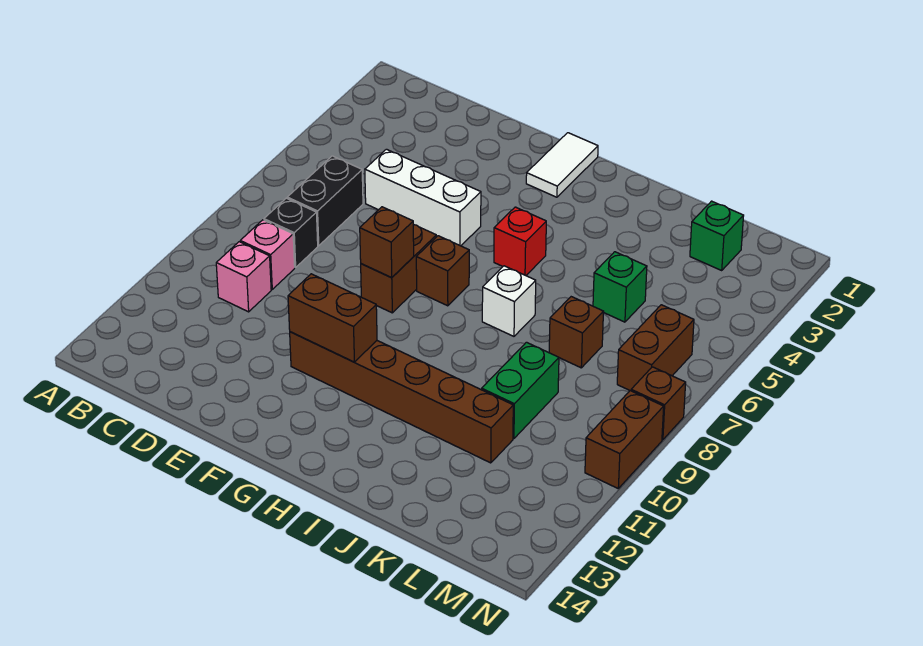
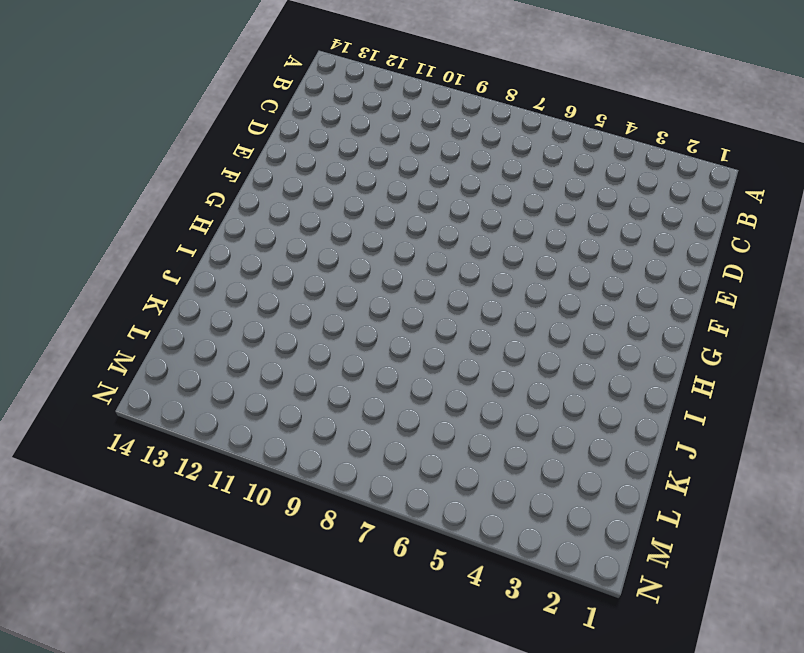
none -> black 1x2 brick [287,156,363,246]
none -> black 1x1 brick [264,198,318,267]
none -> pink 1x1 brick [240,220,295,289]

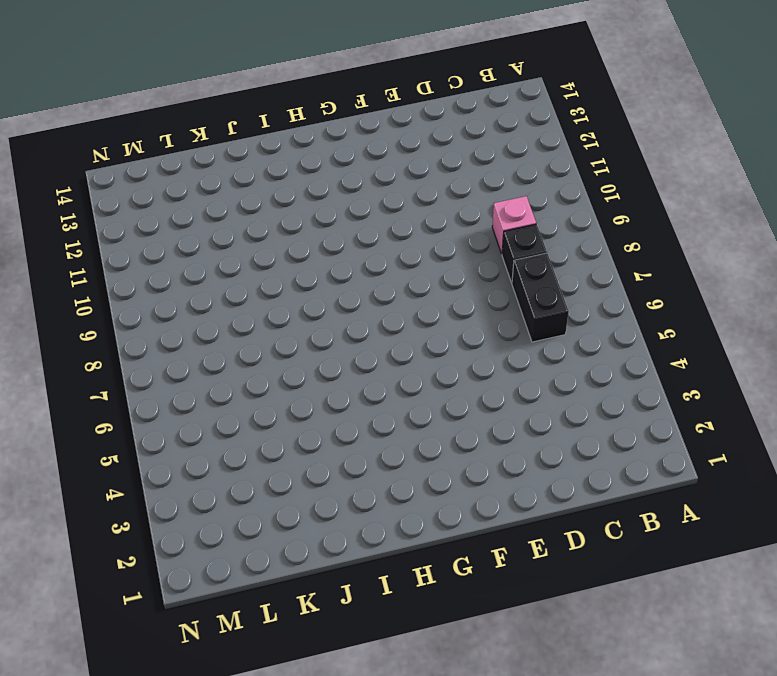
none -> pink 1x1 brick [216,242,271,312]
none -> white 1x3 brick [365,149,481,246]
none -> brown 1x2 brick [361,225,436,313]

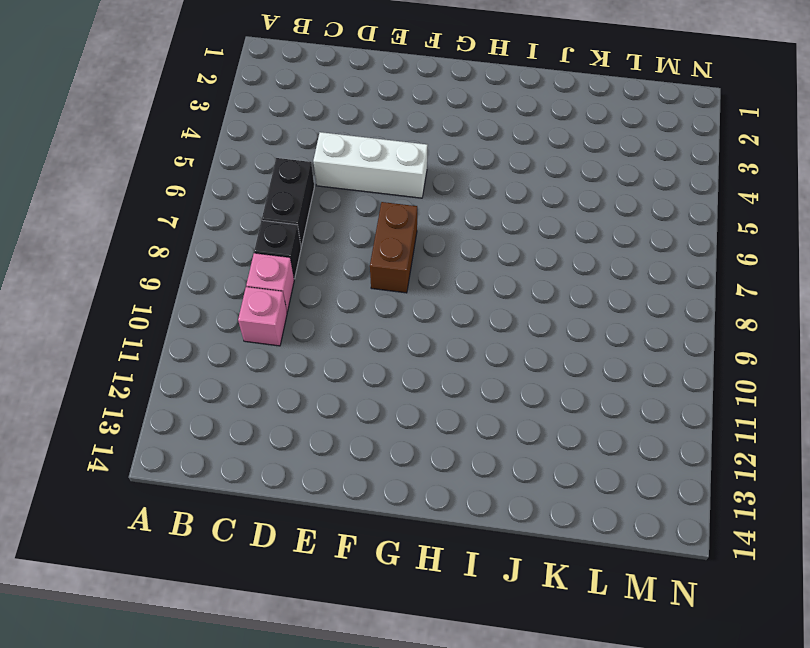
none -> brown 1x6 brick [290,332,513,463]
none -> white 1x2 tile [526,133,598,197]
none -> brown 1x1 brick [416,236,469,306]

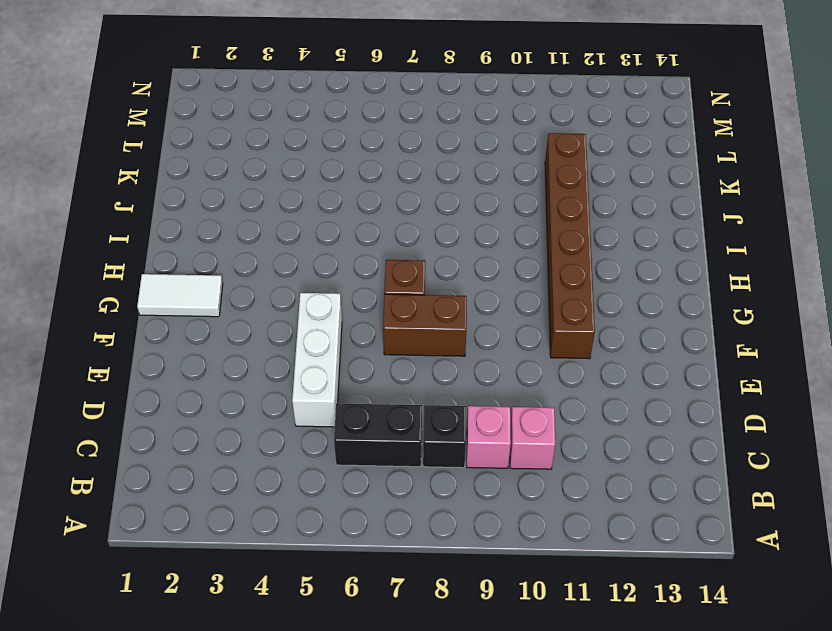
none -> red 1x1 brick [494,207,546,276]
none -> white 1x1 brick [482,266,536,336]
none -> green 1x1 brick [593,252,647,322]

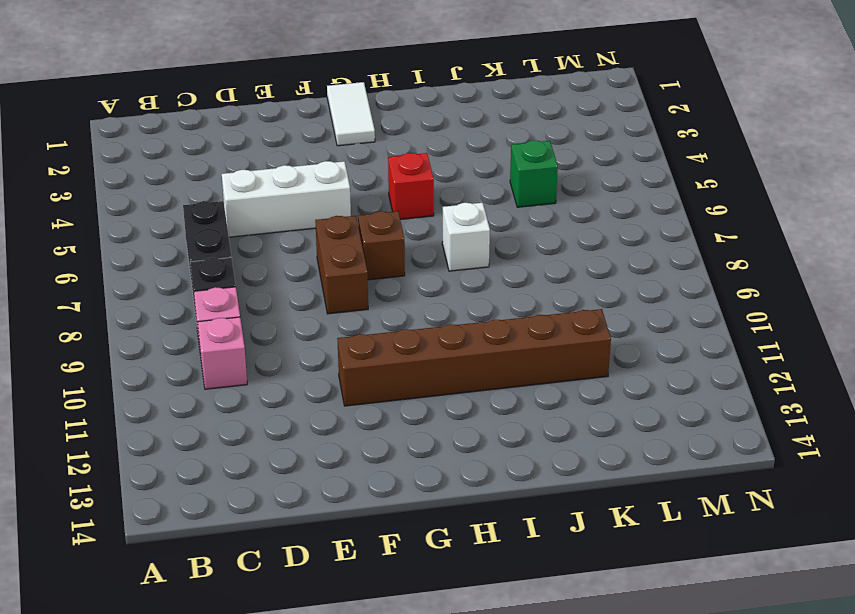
none -> brown 1x1 brick [549,297,603,368]
none -> green 1x2 brick [482,342,559,439]
none -> green 1x1 brick [690,201,744,270]

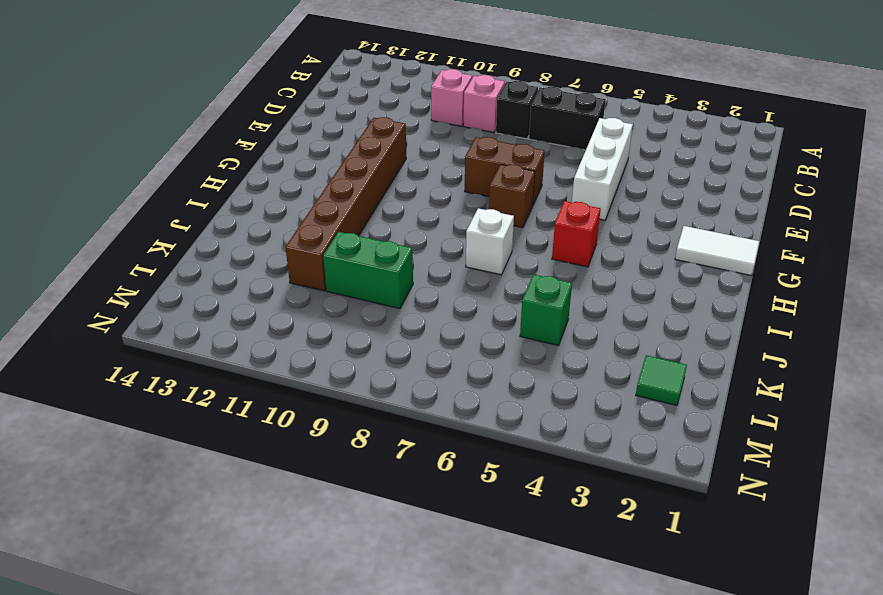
green 1x1 tile [636,355,687,405] -> green 1x1 brick [690,201,744,270]
none -> brown 1x1 brick [549,297,603,368]
none -> brown 1x2 brick [617,305,694,391]
none -> brown 1x1 brick [631,367,686,440]

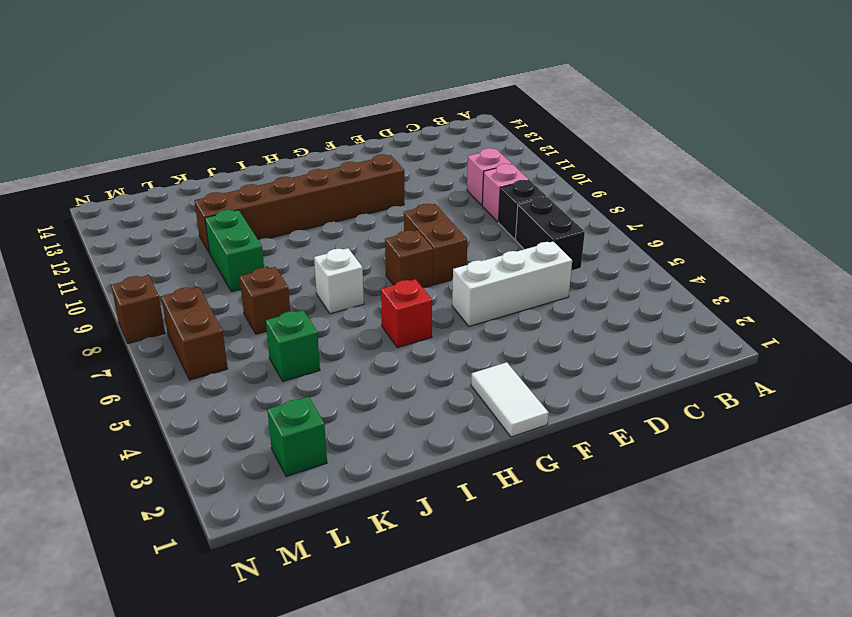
none -> brown 1x2 brick [585,391,664,488]
none -> brown 1x1 brick [360,207,414,278]
none -> brown 1x2 brick [288,274,377,362]

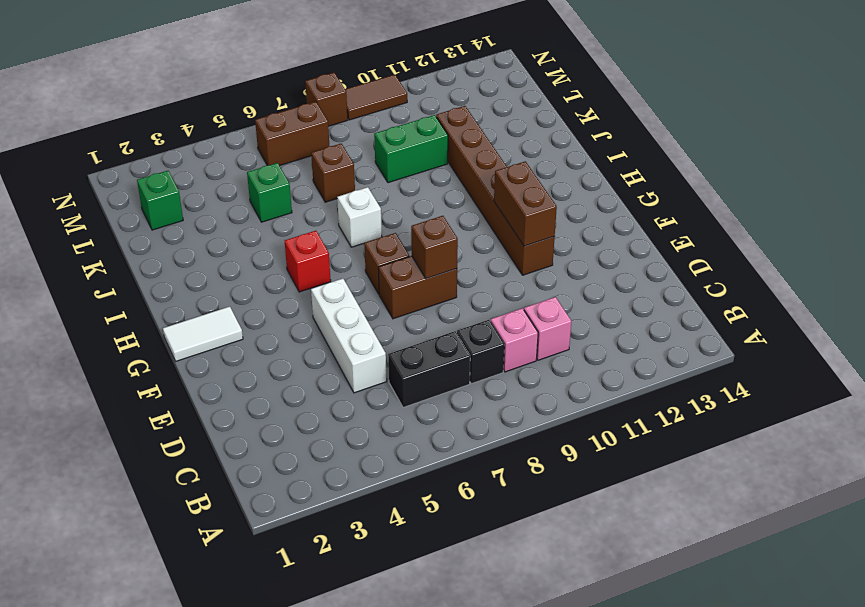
brown 1x2 tile [345,75,407,120] -> brown 1x2 brick [585,391,664,488]

